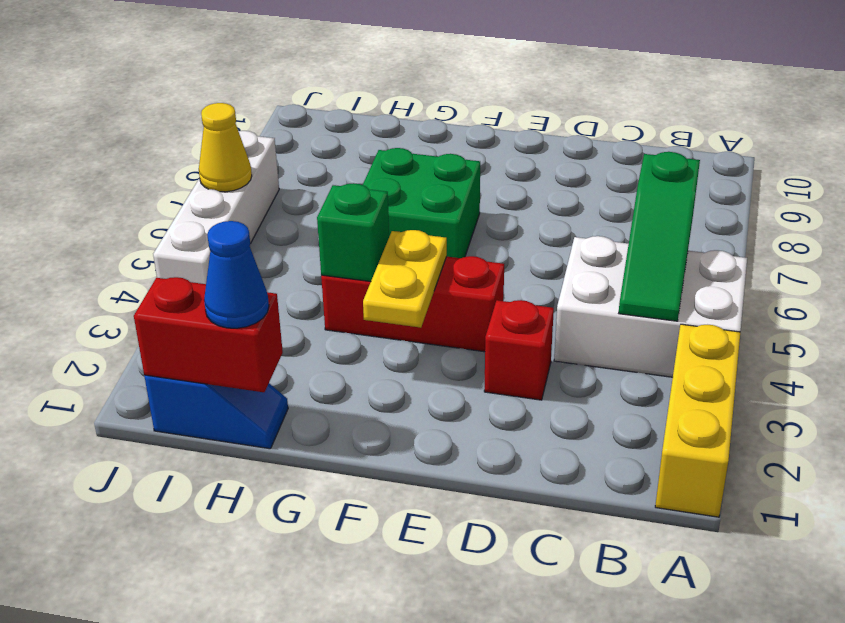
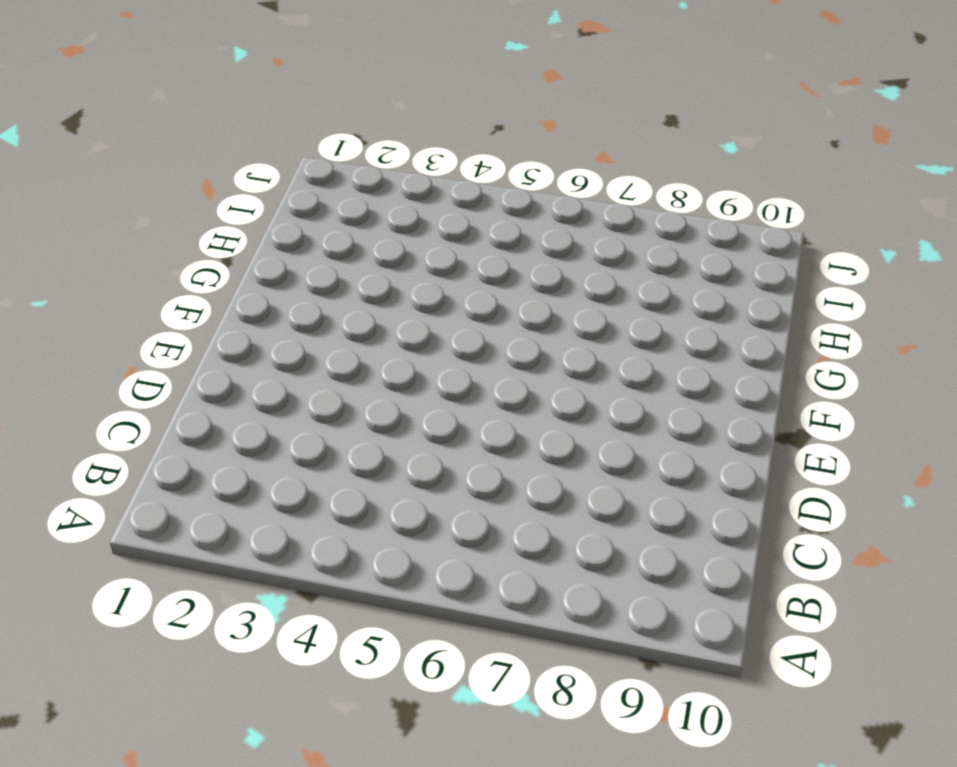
none -> yellow 1x3 brick [655,324,740,517]
none -> white 2x3 brick [554,236,747,377]
none -> red 1x1 brick [484,300,554,400]

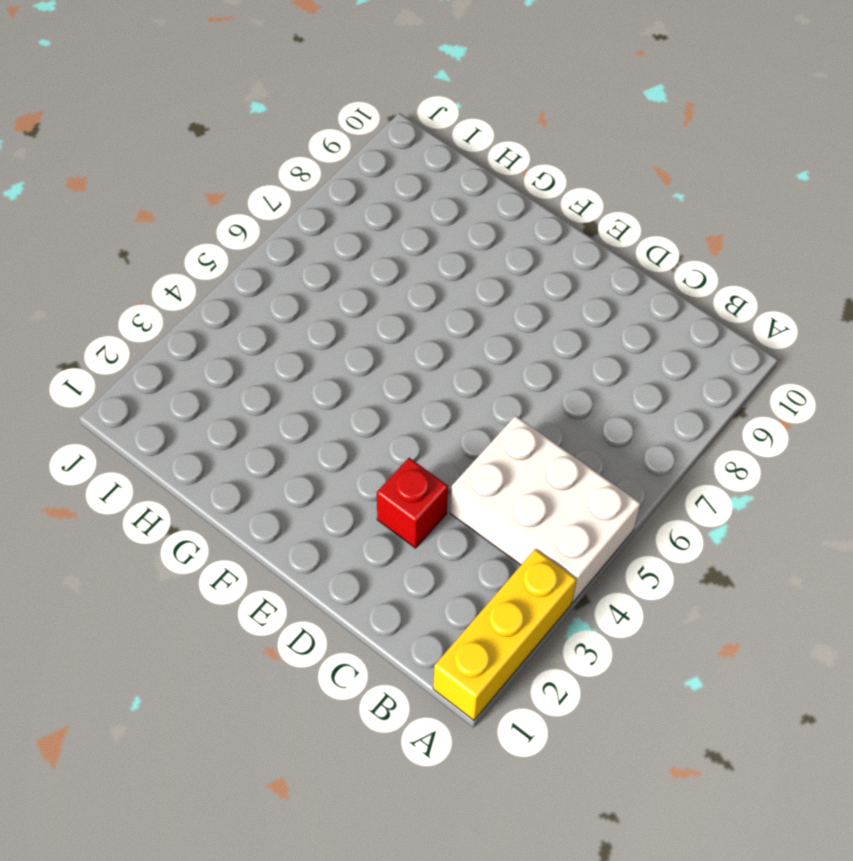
none -> red 1x3 brick [321,256,504,352]
none -> green 2x2 brick [363,148,480,258]
none -> blue 1x2 slope [144,375,288,449]

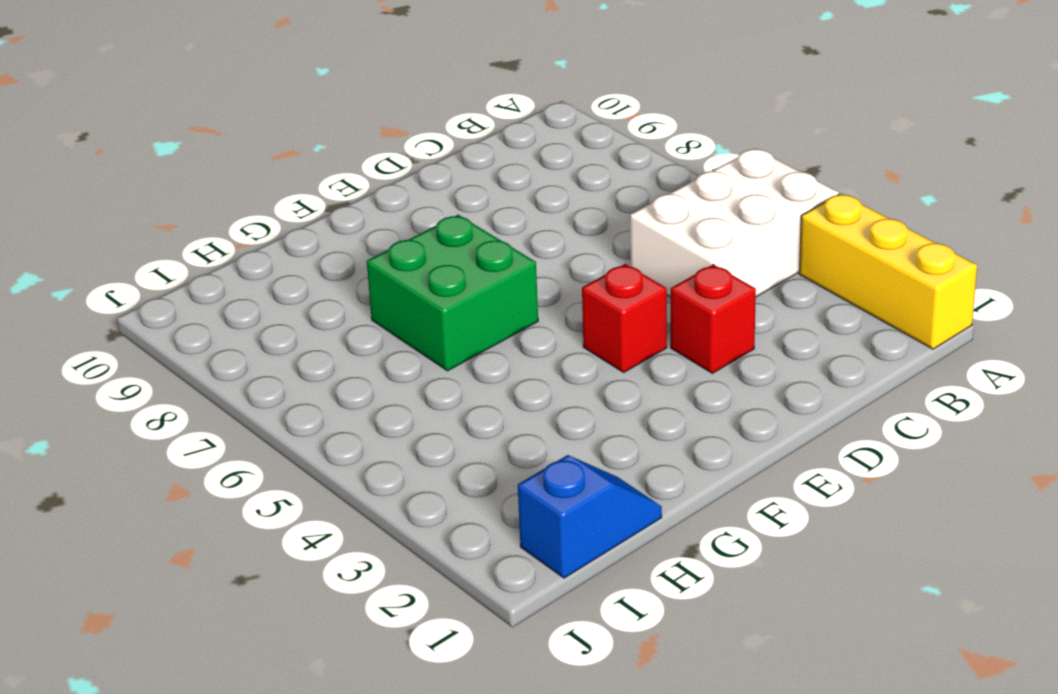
red 1x1 brick [582,264,667,372] -> red 1x3 brick [321,256,504,352]
none -> white 1x4 brick [153,131,279,284]
none -> green 1x3 slope [619,152,700,321]
none -> yellow 1x2 plate [363,230,447,328]

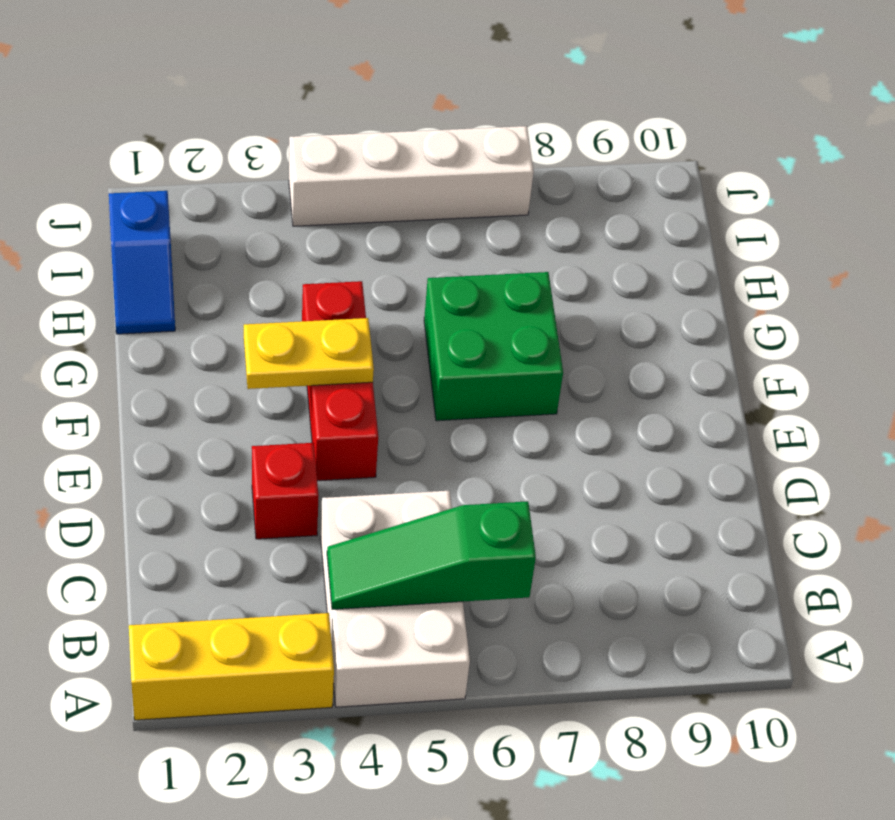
none -> green 1x1 brick [317,183,389,282]
none -> red 1x2 brick [134,277,283,392]
none -> yellow 1x1 cone [199,103,252,192]

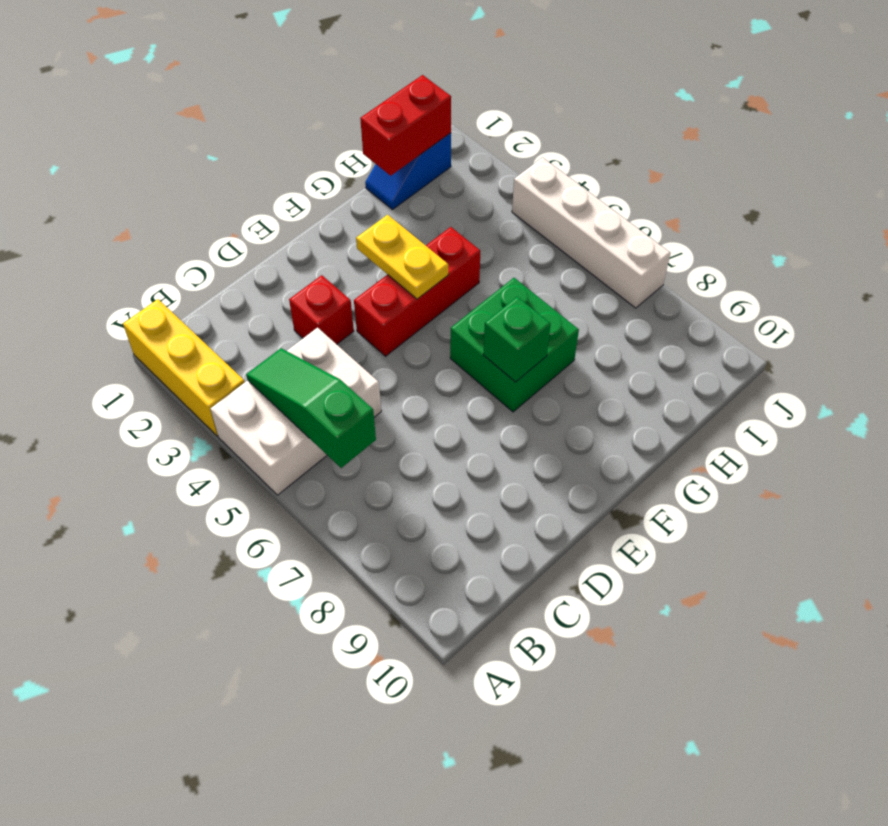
green 1x1 brick [483,297,551,382] -> green 1x1 brick moved to [317,183,389,282]
none -> yellow 1x1 cone [199,103,252,192]
none -> blue 1x1 cone [204,221,269,328]

